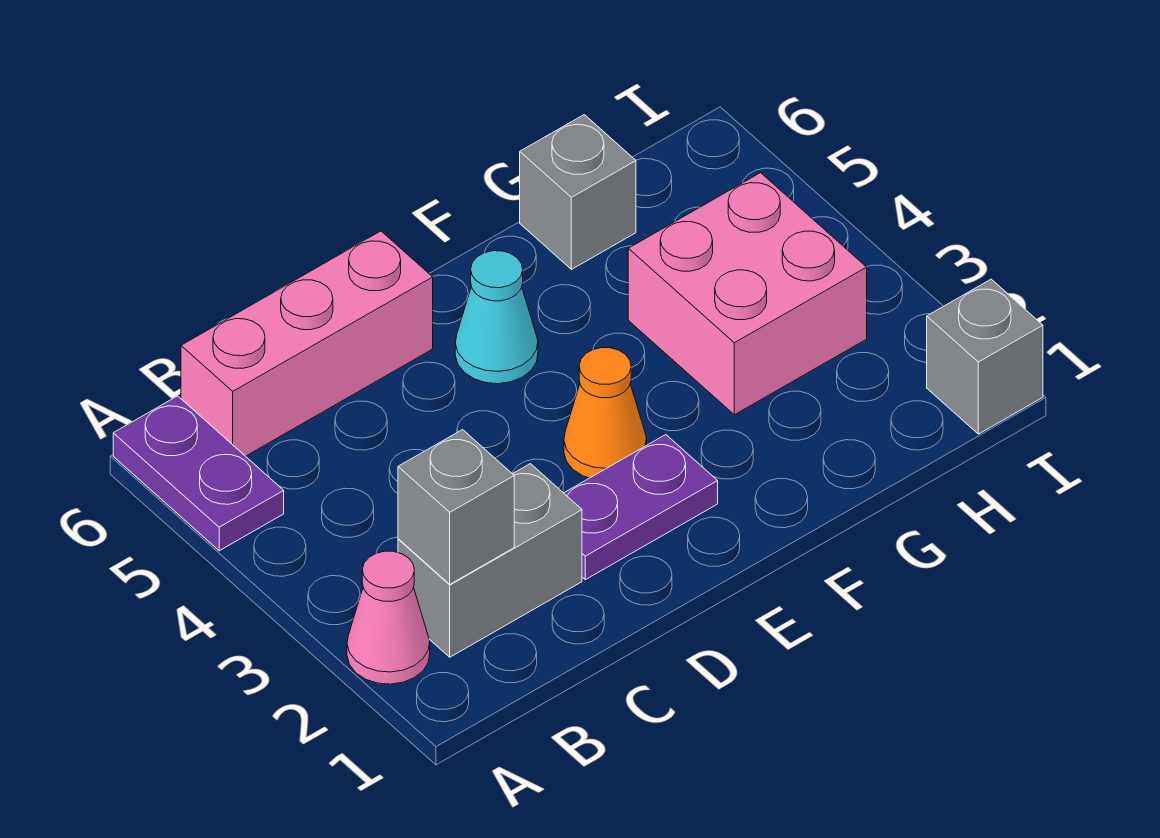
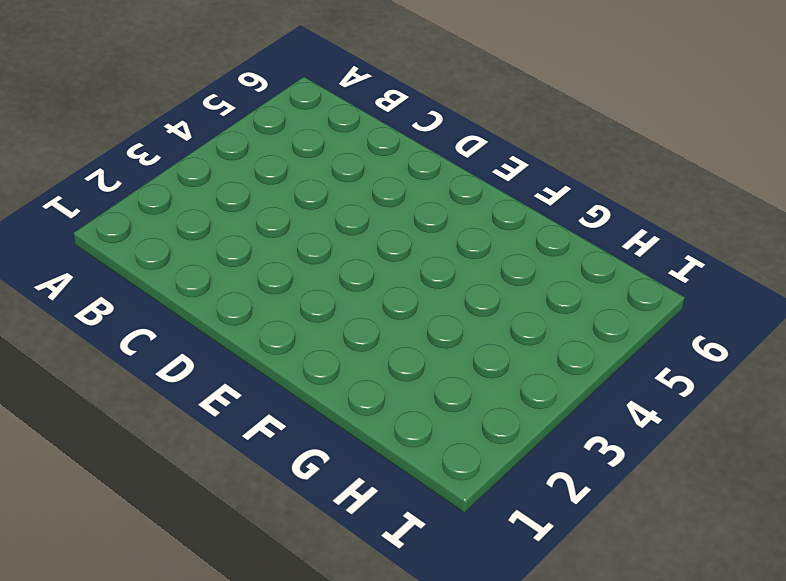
none -> pink 1x1 cone [347,551,430,684]
none -> purple 1x2 plate [113,396,284,551]

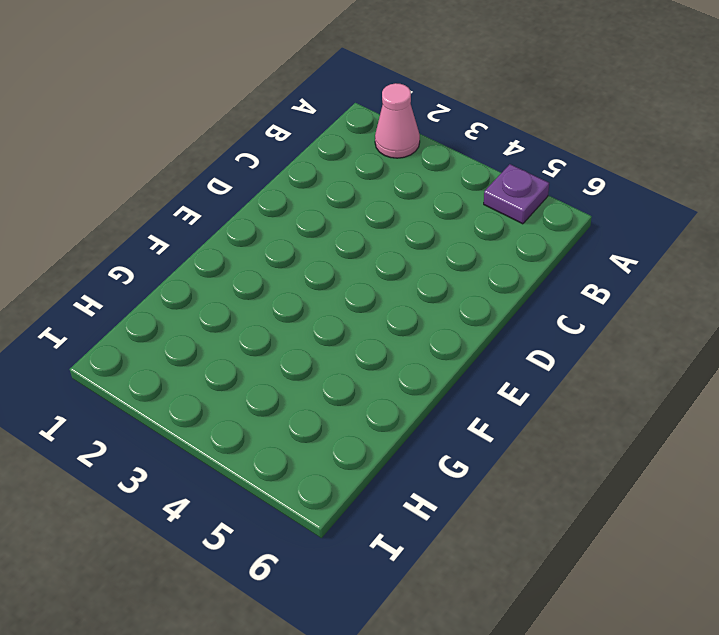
purple 1x1 plate [484,164,549,224] -> purple 1x2 plate [113,396,284,551]
none -> grey 1x2 brick [398,464,582,657]
none -> pink 1x3 brick [181,231,433,456]

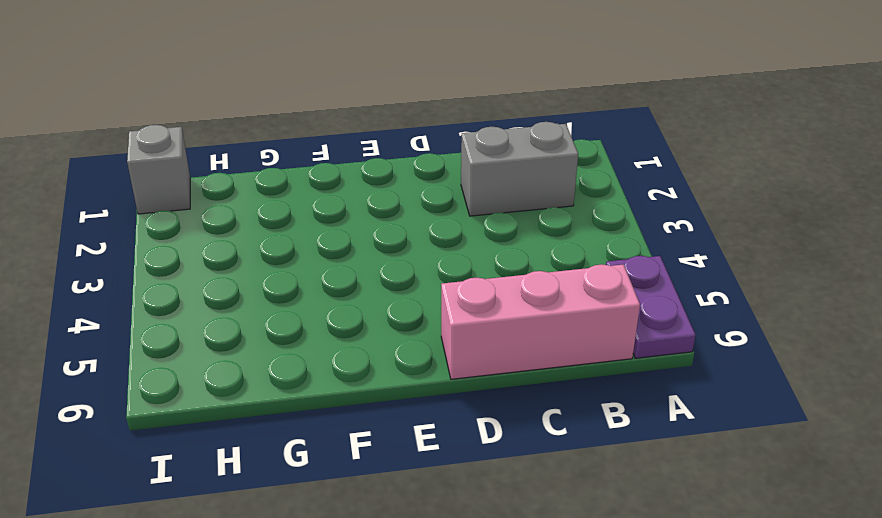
none -> pink 1x1 cone [347,551,430,684]
none -> purple 1x2 plate [564,435,718,580]

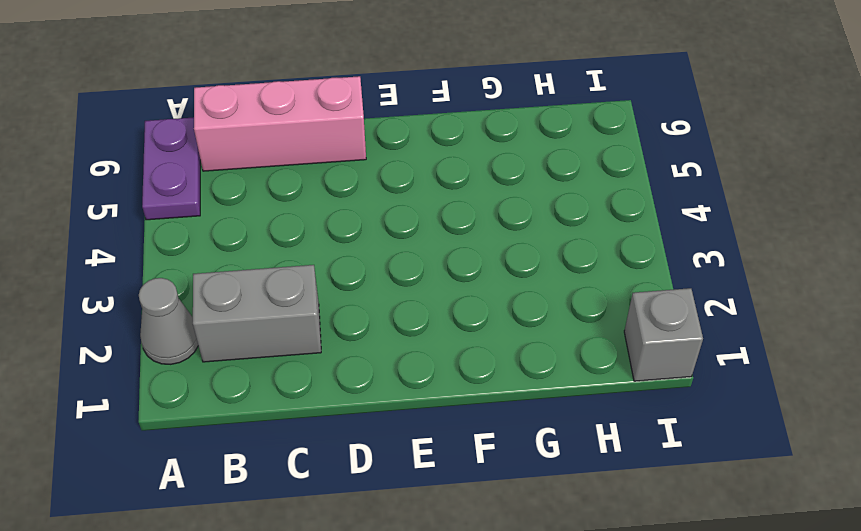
grey 1x1 cone [139,278,198,364] -> pink 1x1 cone [347,551,430,684]
none -> purple 1x2 plate [564,435,718,580]
none -> orange 1x1 cone [564,348,647,478]

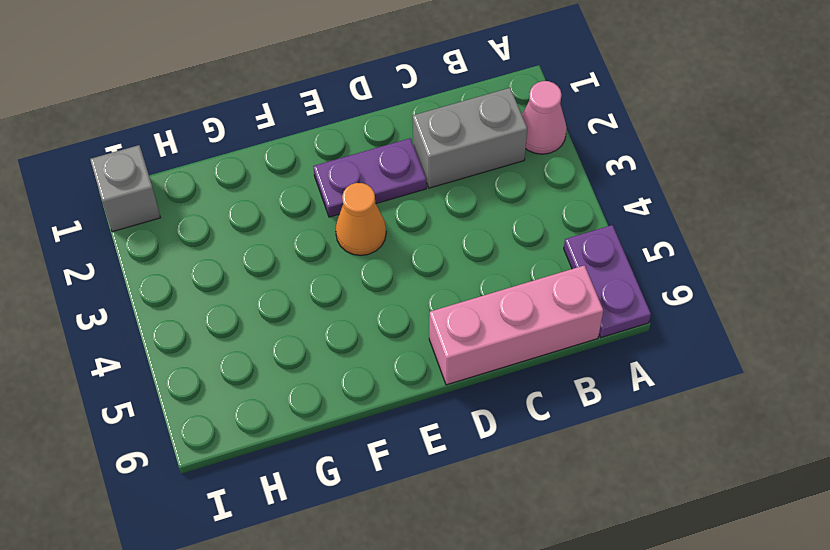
none -> cyan 1x1 cone [455,251,538,384]
none -> pink 2x2 brick [628,173,867,415]

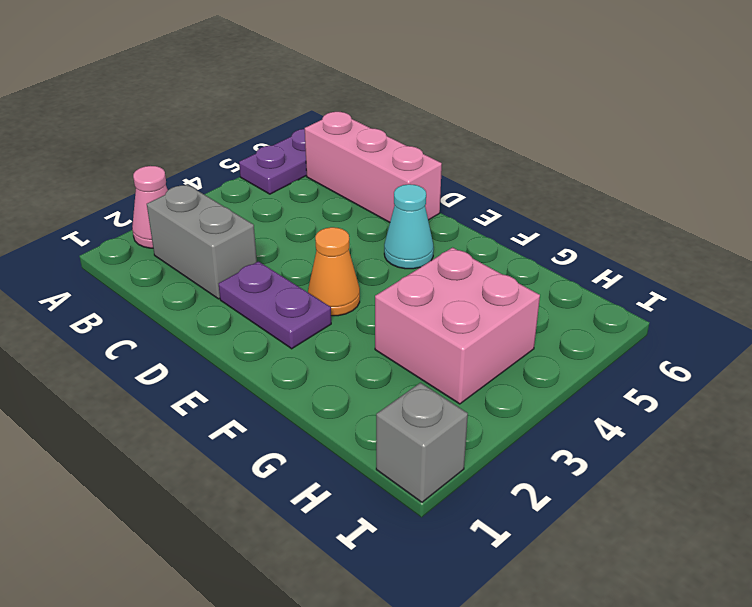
none -> grey 1x1 brick [520,115,636,269]
none -> grey 1x1 brick [398,430,514,584]

